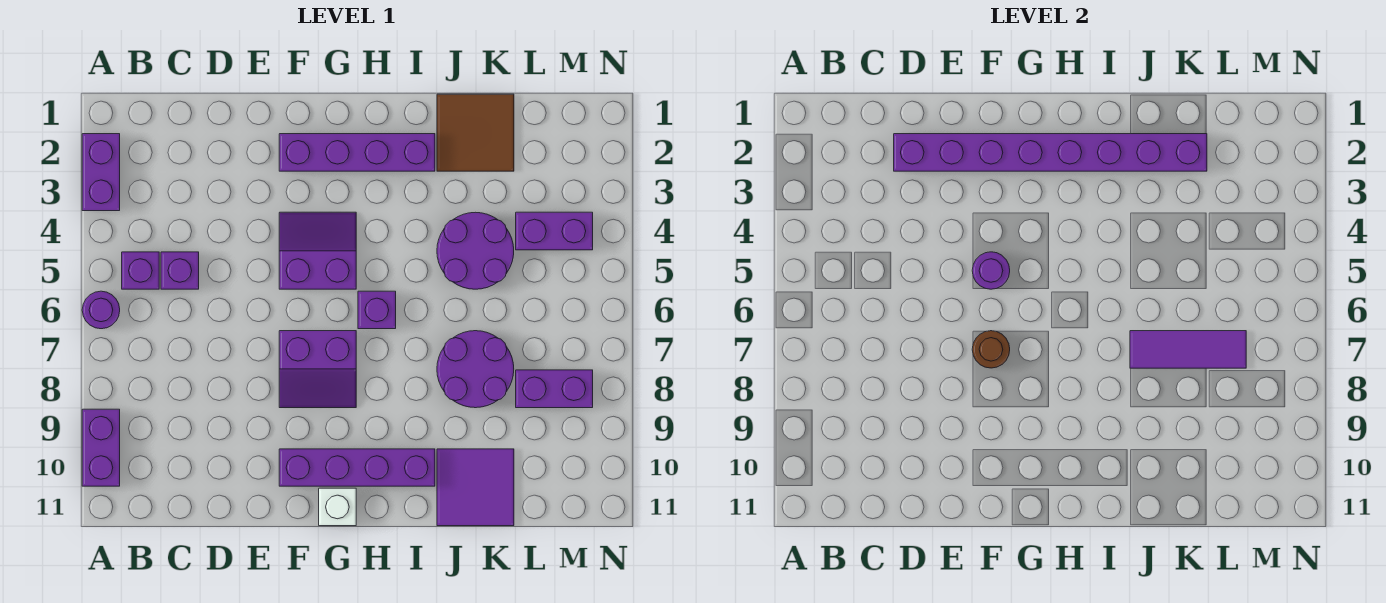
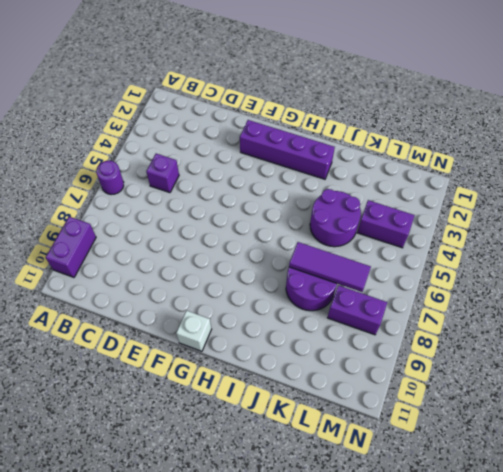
none -> purple 1x2 brick [82,134,120,211]
none -> purple 1x1 brick [122,252,159,289]
none -> purple 2x2 slope [279,212,356,289]

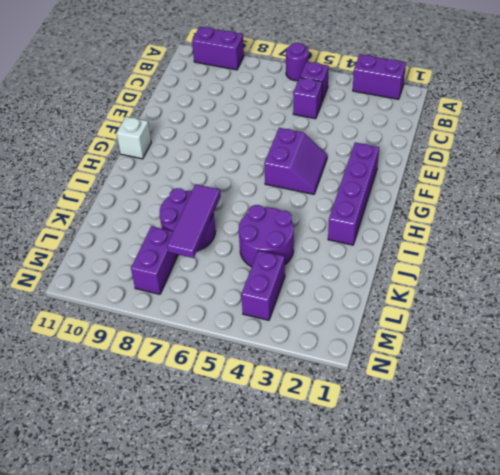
none -> purple 2x2 slope [279,331,356,408]
none -> purple 1x4 brick [279,449,435,486]
none -> purple 1x1 brick [358,291,396,329]

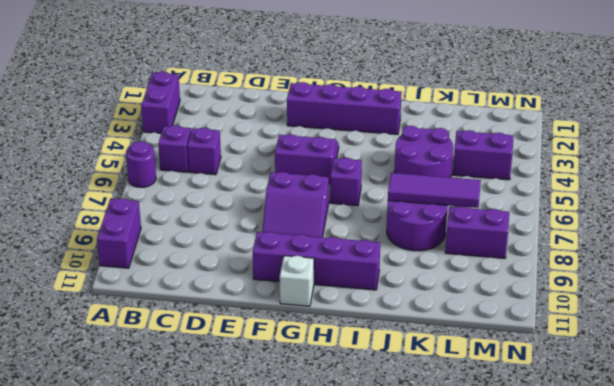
none -> brown 2x2 tile [437,94,514,171]
none -> purple 2x2 tile [437,449,514,526]
none -> purple 1x8 brick [894,134,1207,171]

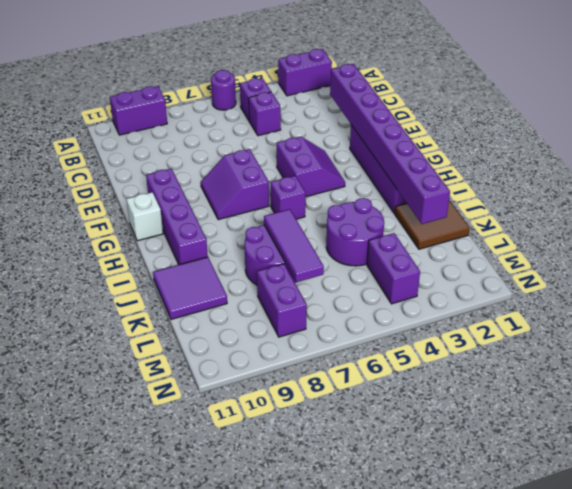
none -> purple 1x1 round brick [972,252,1010,289]
none -> brown 1x1 round brick [972,331,1010,368]

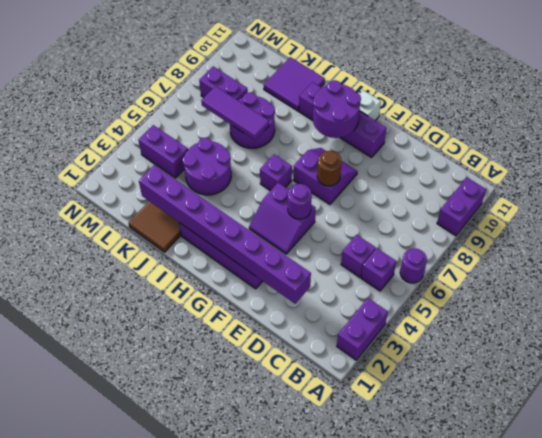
purple 2x2 round brick [313,80,361,138] -> none

